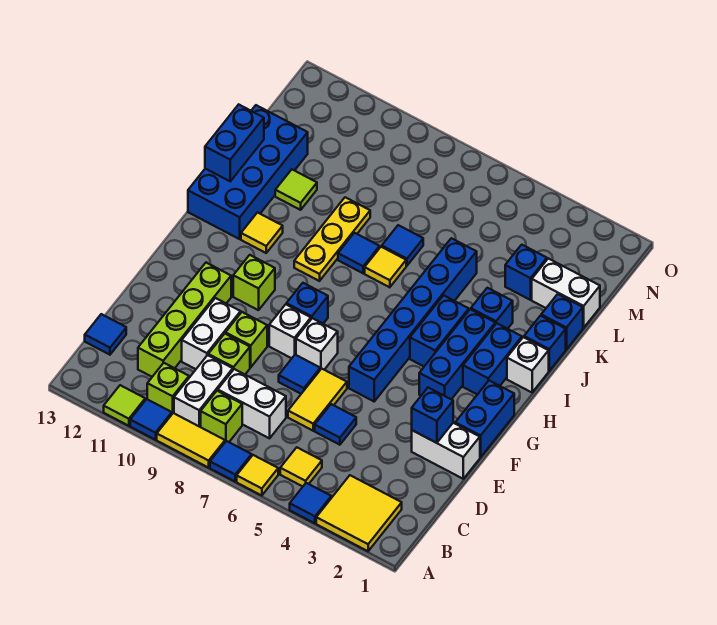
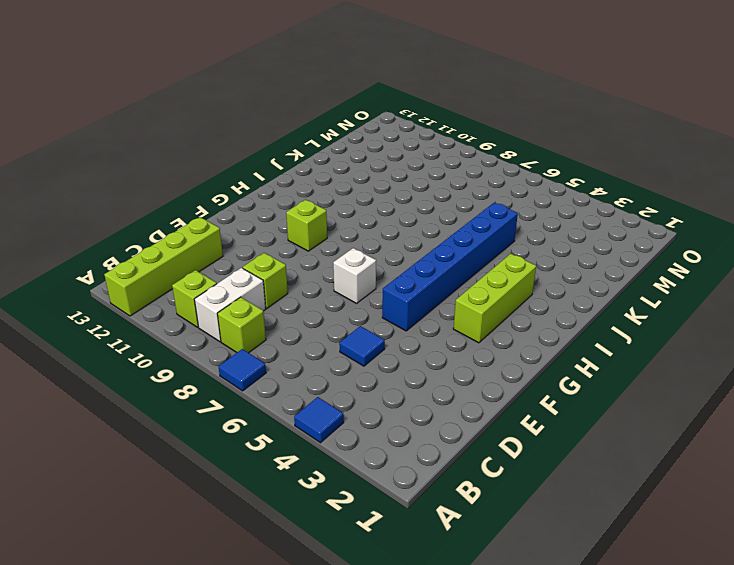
lime 1x4 brick [104,217,223,316] -> lime 1x4 brick moved to [138,263,231,377]
lime 1x3 brick [453,254,536,343] -> blue 1x3 brick [419,309,495,399]
none -> yellow 2x2 tile [316,475,402,551]
none -> yellow 1x1 tile [237,455,278,496]
none -> yellow 1x2 tile [157,413,225,468]
none -> blue 1x1 tile [130,399,172,440]

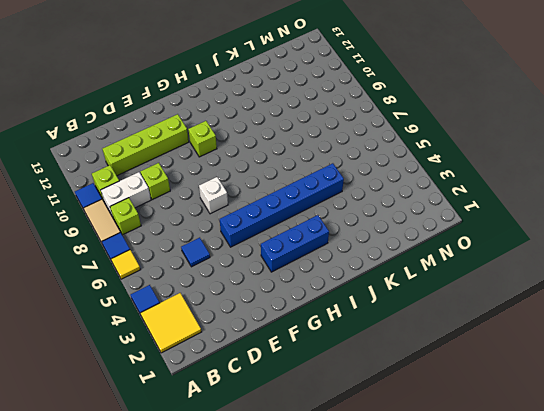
tan 1x2 tile [84,199,120,243] -> yellow 1x2 tile [157,413,225,468]
none -> lime 1x1 tile [104,385,145,426]
none -> yellow 1x1 tile [280,447,322,486]
none -> white 1x2 brick [218,369,286,438]
none -> blue 1x1 tile [85,314,126,355]

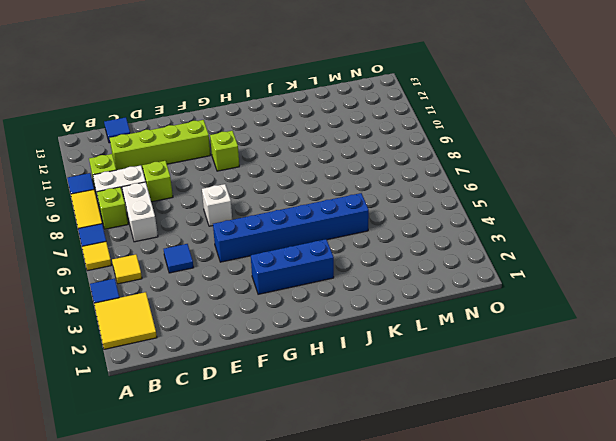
none -> lime 1x1 tile [104,385,145,426]
none -> yellow 1x2 tile [288,369,347,431]
none -> white 1x2 brick [182,298,241,369]
none -> white 1x2 brick [412,423,480,479]

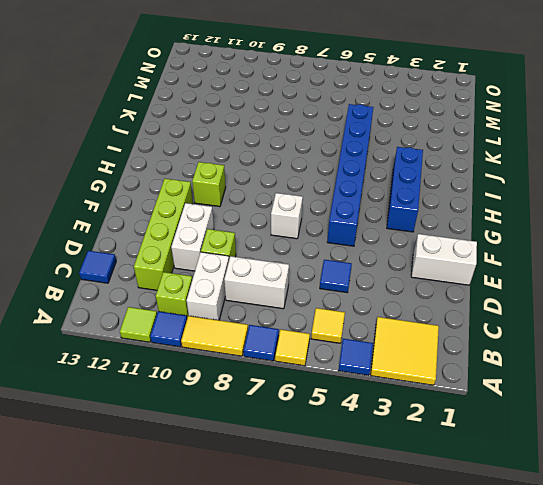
none -> lime 1x1 brick [201,391,242,442]
none -> yellow 1x2 tile [288,369,347,431]
none -> blue 1x1 tile [279,355,320,394]
none -> lime 1x1 brick [226,312,267,367]

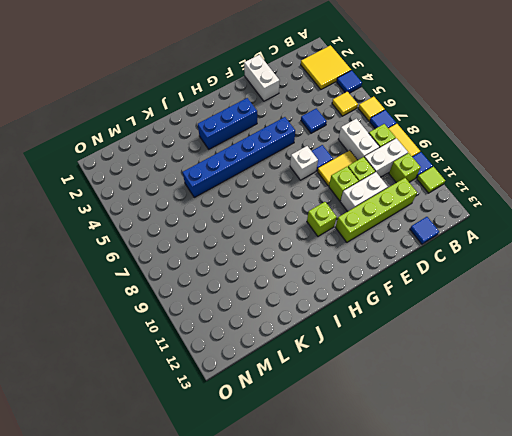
yellow 1x2 tile [317,150,357,186] -> yellow 1x2 tile moved to [288,369,347,431]
none -> blue 1x2 brick [455,381,514,457]
none -> white 1x1 brick [269,304,311,358]
none -> blue 1x1 brick [286,283,328,324]
none -> blue 1x2 brick [463,323,522,395]

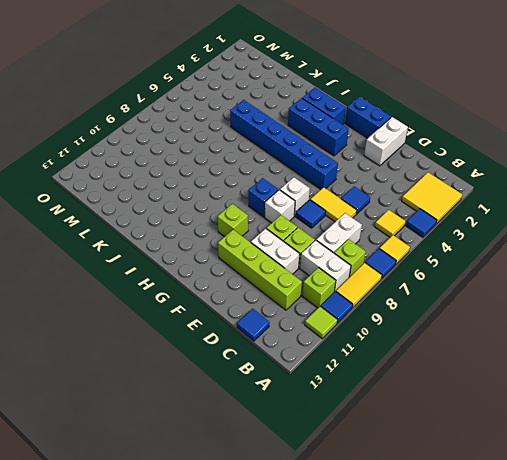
none -> blue 1x2 brick [410,295,469,366]
none -> white 1x1 brick [507,337,549,392]
none -> yellow 1x3 plate [294,197,370,281]
none -> yellow 1x1 tile [241,213,283,253]

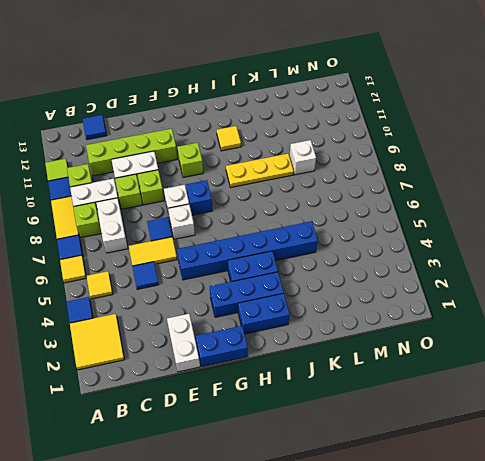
white 1x1 brick [289,140,316,175] -> white 1x1 brick moved to [507,337,549,392]
none -> blue 2x4 brick [188,105,308,239]
none -> blue 1x1 brick [524,316,566,371]
none -> blue 1x1 brick [471,288,513,329]
none -> yellow 1x1 tile [365,247,406,287]

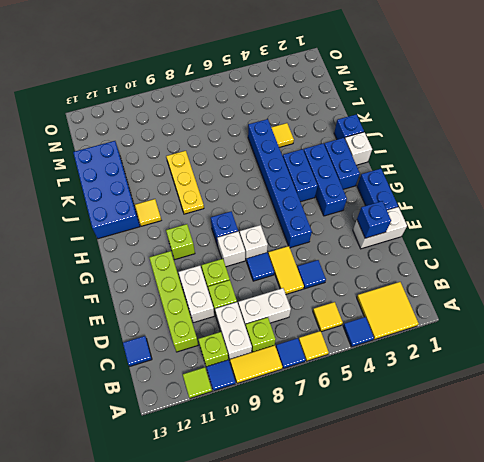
yellow 1x1 tile [271,123,294,147] -> yellow 1x1 tile moved to [365,247,406,287]
none -> blue 1x1 brick [471,288,513,329]
none -> blue 1x1 tile [338,233,380,273]
none -> blue 1x1 brick [541,294,583,349]
none -> blue 1x1 tile [382,225,423,266]

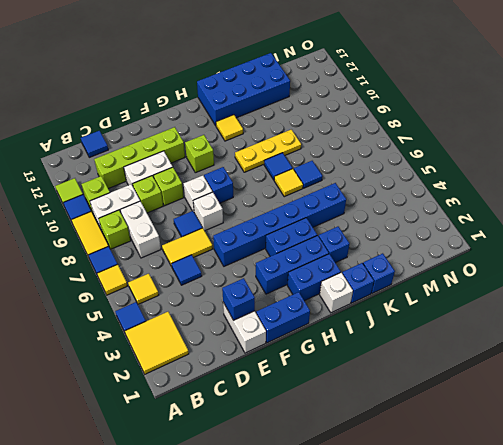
none -> lime 1x1 tile [275,170,317,210]
none -> white 1x2 brick [532,258,600,328]
none -> blue 1x1 brick [505,245,547,300]
none -> blue 1x2 brick [205,105,264,181]

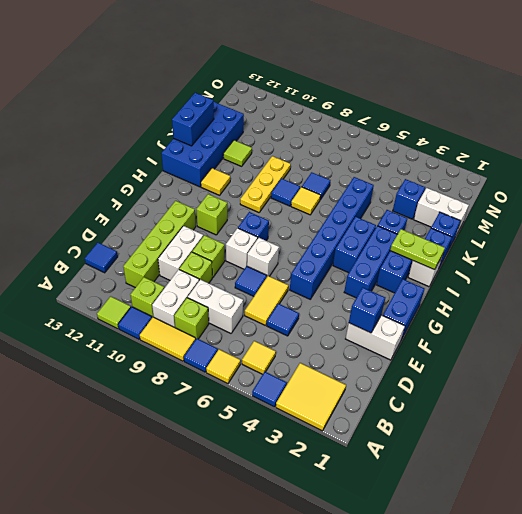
lime 1x2 plate [390,229,445,270] -> none

